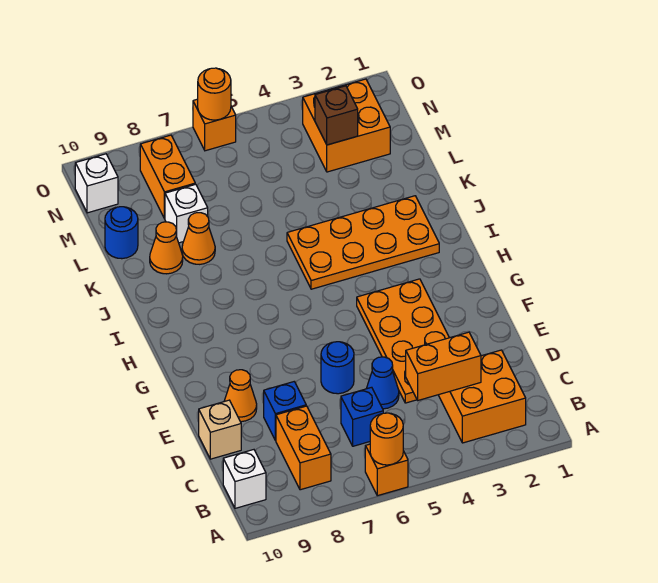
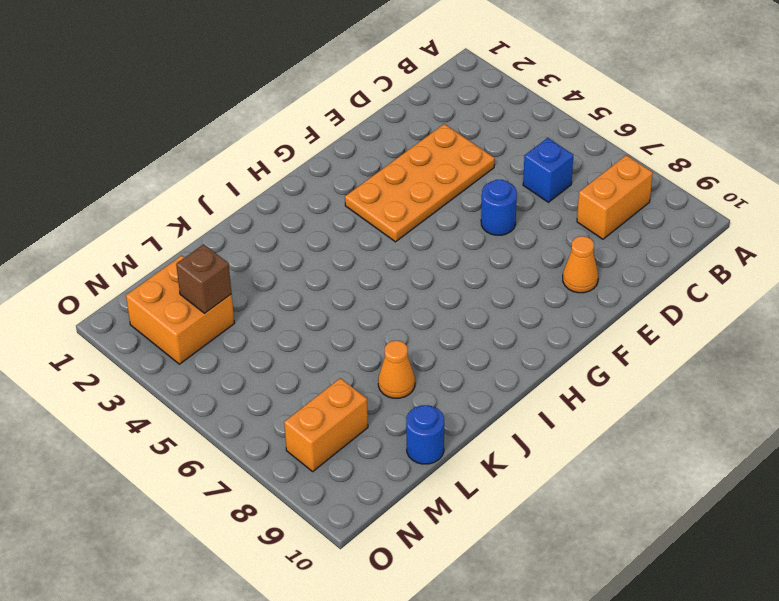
none -> orange 1x1 brick [365,444,408,496]
none -> orange 2x2 brick [439,350,526,443]
none -> white 1x1 brick [223,450,266,508]

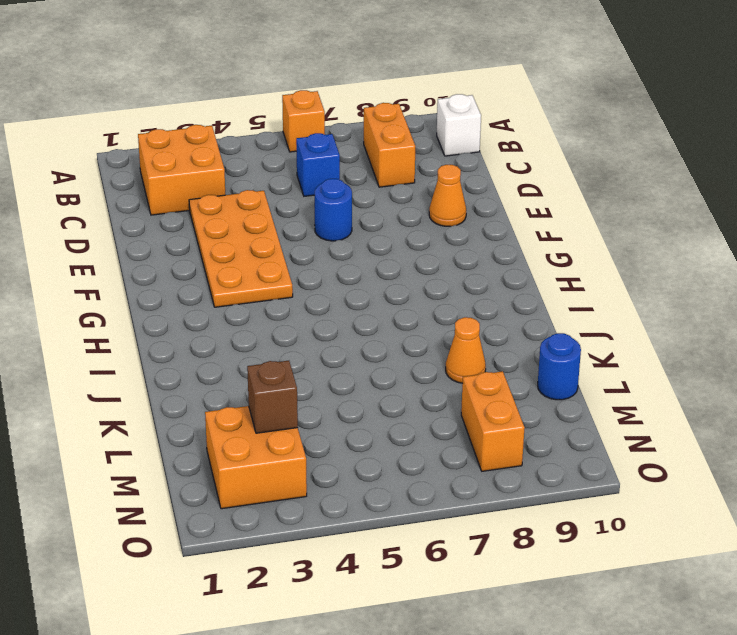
none -> blue 1x1 cone [367,357,399,409]
none -> blue 1x1 brick [264,382,306,440]
none -> tan 1x1 brick [199,400,241,459]

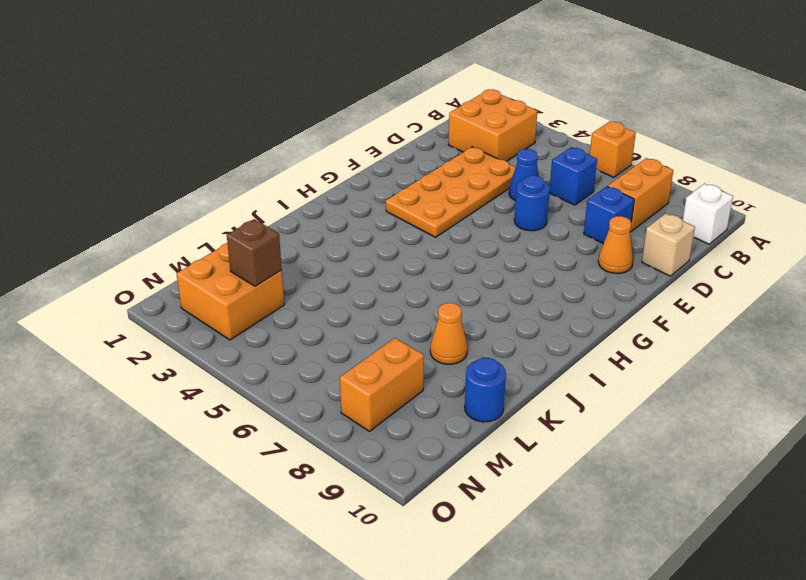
none -> orange 2x4 plate [287,196,439,289]
none -> orange 1x1 cone [150,222,183,274]
none -> white 1x1 brick [165,184,208,243]

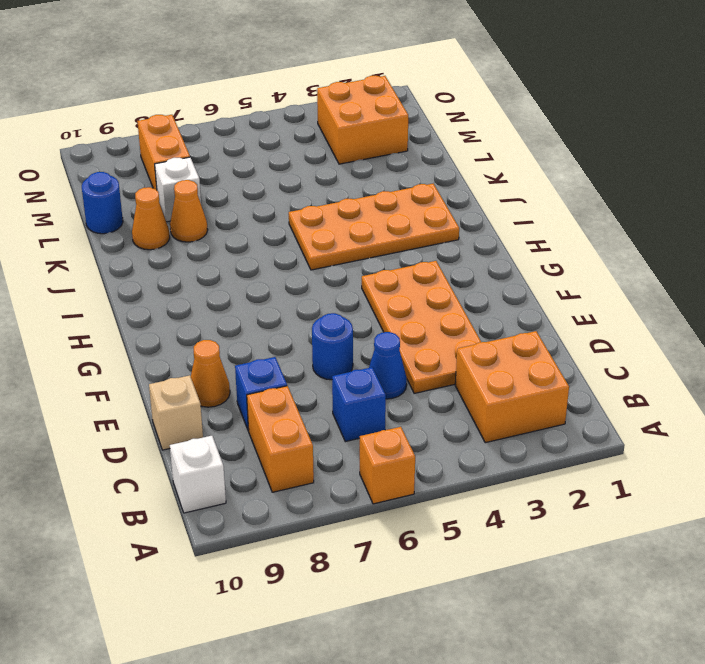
none -> white 1x1 brick [75,154,118,213]
none -> orange 1x1 brick [193,99,236,151]
none -> orange 1x1 round brick [370,413,403,465]

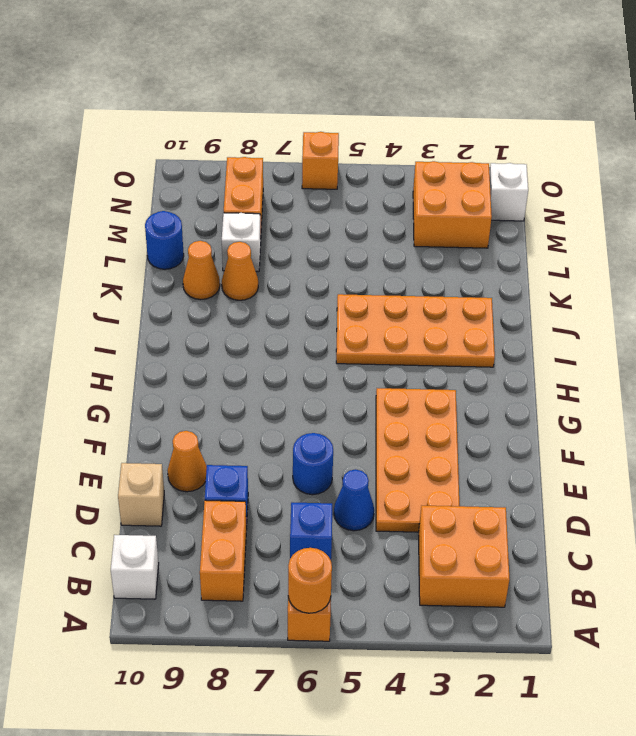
white 1x1 brick [490,163,528,221] -> white 1x1 brick moved to [75,154,118,213]
none -> orange 1x2 brick [406,332,481,400]
none -> brown 1x1 brick [315,86,358,145]
none -> orange 1x1 round brick [198,68,231,120]

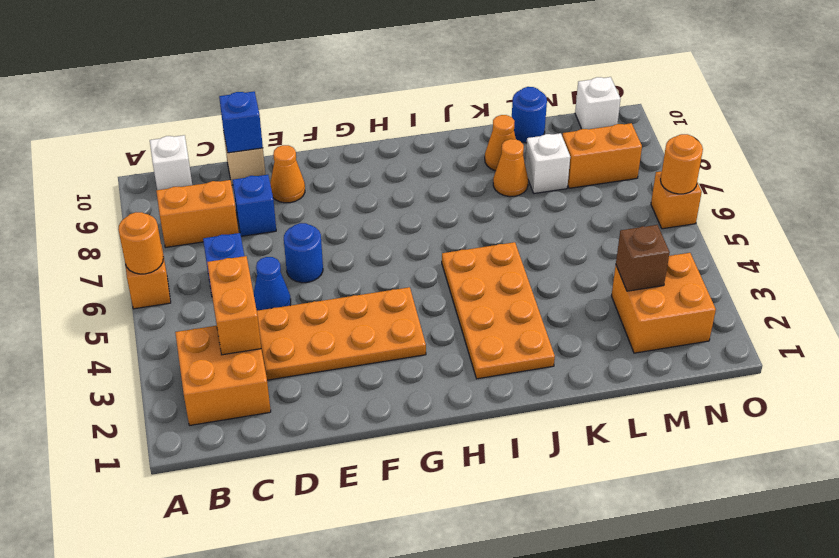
blue 1x1 brick [219,92,263,153] -> none

